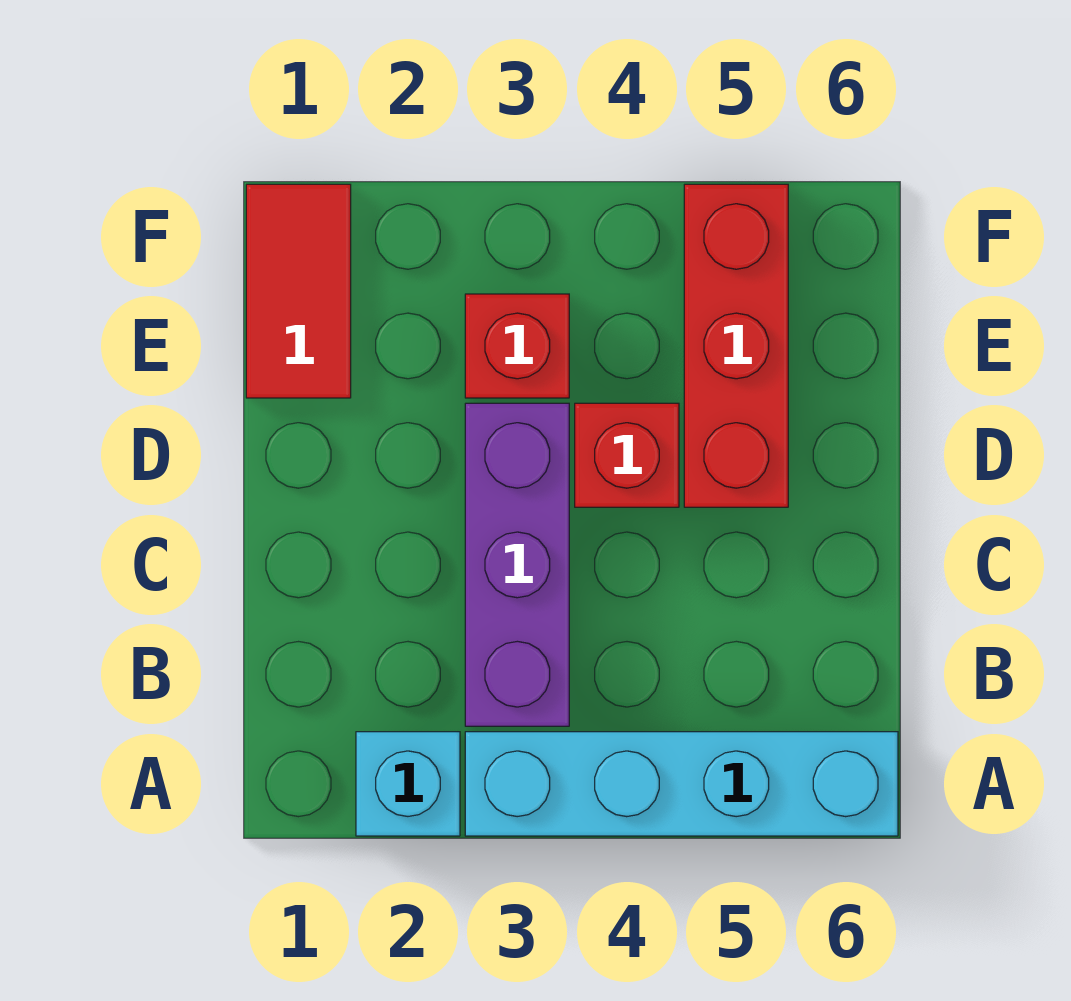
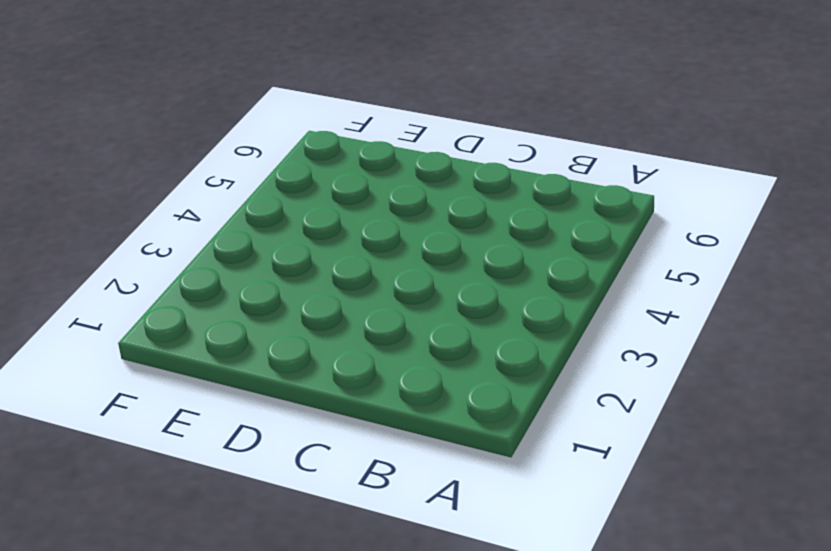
none -> cyan 1x1 brick [356,732,460,836]
none -> cyan 1x4 brick [465,732,898,836]

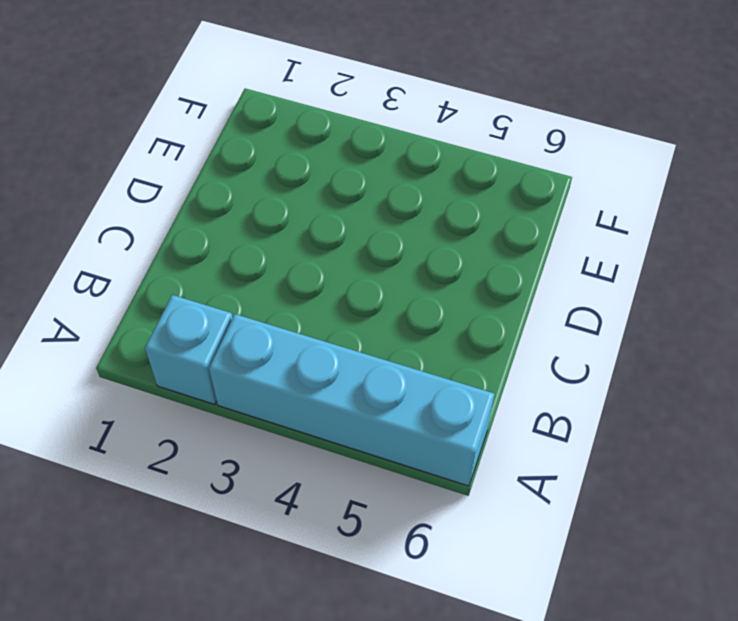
none -> purple 1x3 brick [465,403,569,726]
none -> red 1x1 brick [575,403,679,507]

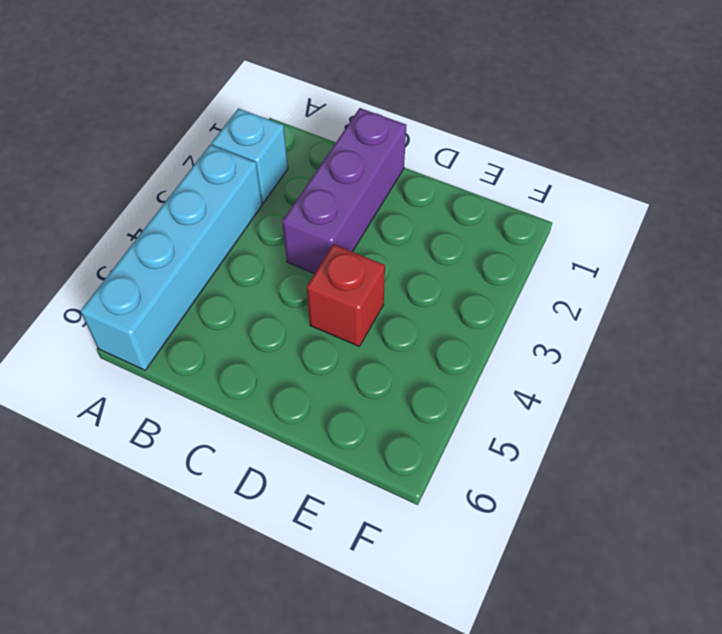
purple 1x3 brick [282,108,406,274] -> purple 1x3 brick turned to [465,403,569,726]
none -> red 1x3 brick [684,184,788,507]
none -> red 1x2 tile [246,184,351,398]

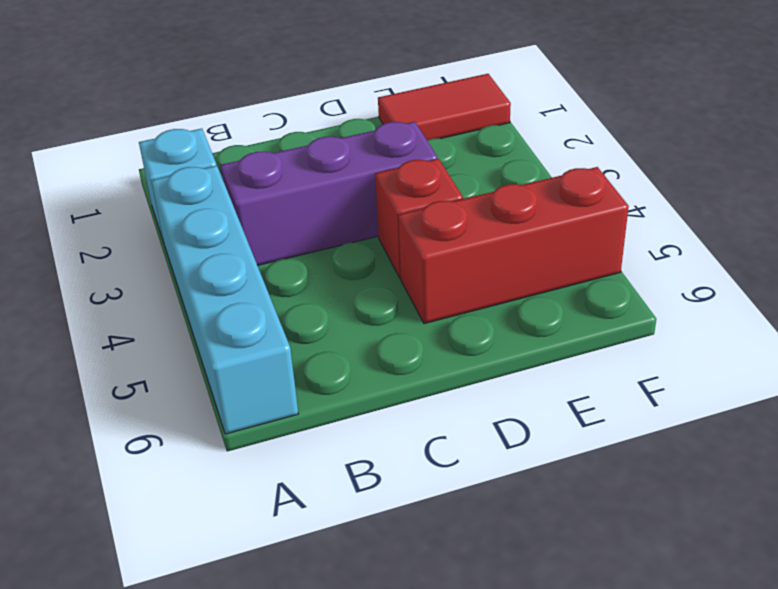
none -> red 1x1 brick [465,294,569,398]

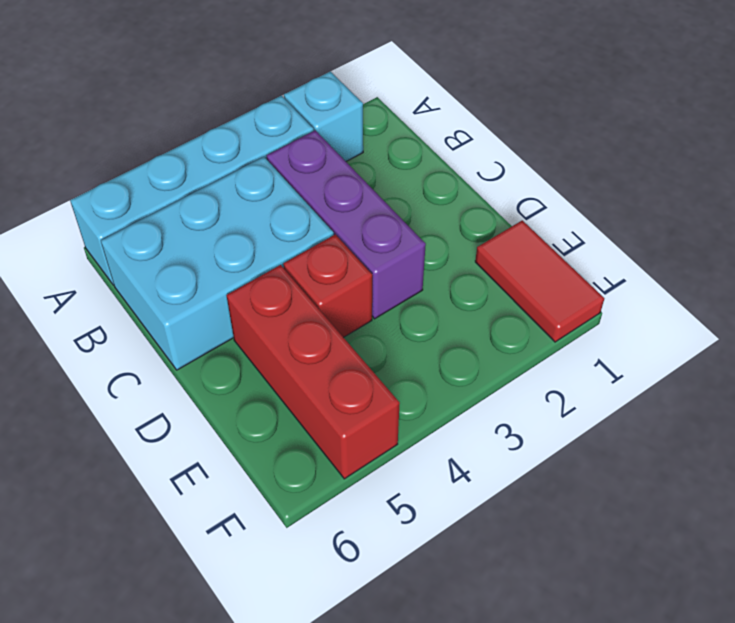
cyan 2x3 brick [101,157,334,370] -> none
none -> red 1x1 brick [465,294,569,398]

